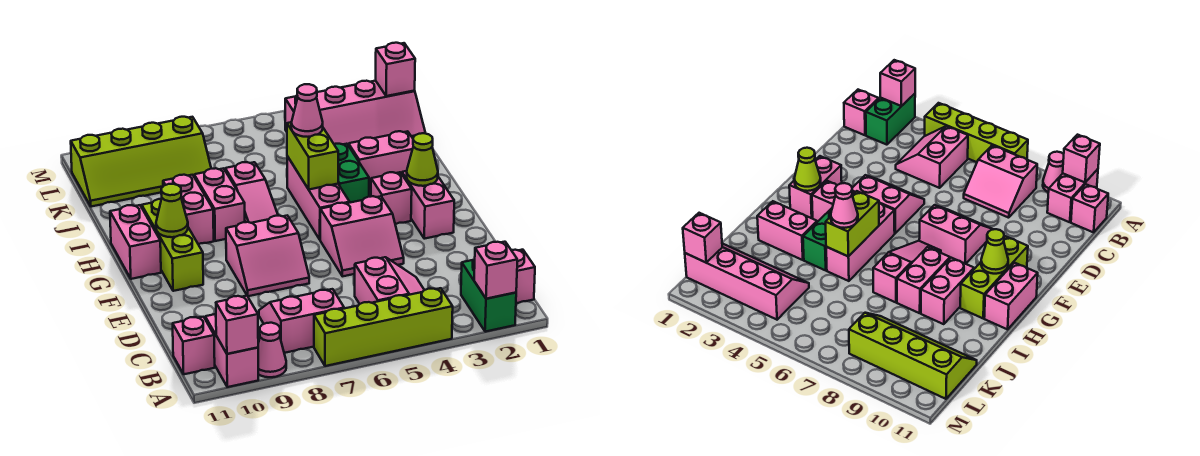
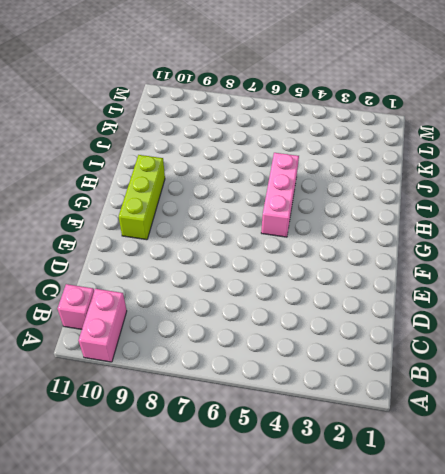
none -> green 1x2 brick [461,259,516,332]
none -> lime 1x4 brick [314,288,453,366]
none -> pink 1x1 cone [258,323,286,377]

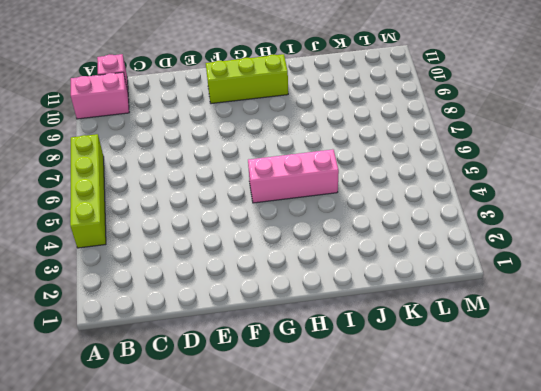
none -> green 1x2 brick [461,259,516,332]
none -> pink 1x1 cone [258,323,286,377]
none -> pink 1x1 brick [511,250,535,303]

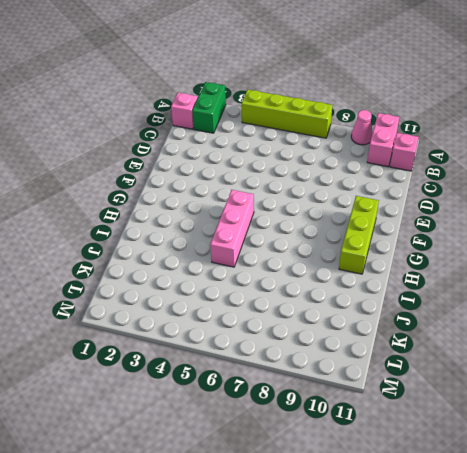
none -> pink 2x2 slope [355,257,424,304]
none -> pink 2x2 slope [259,289,344,353]
none -> pink 2x2 slope [320,196,404,276]

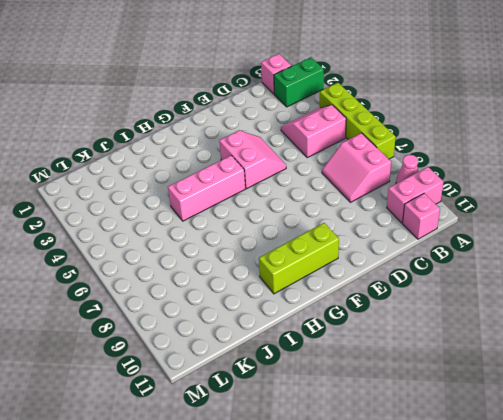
none -> pink 2x2 slope [226,216,309,296]
none -> pink 1x2 brick [402,171,454,239]
none -> pink 1x1 brick [371,172,412,224]

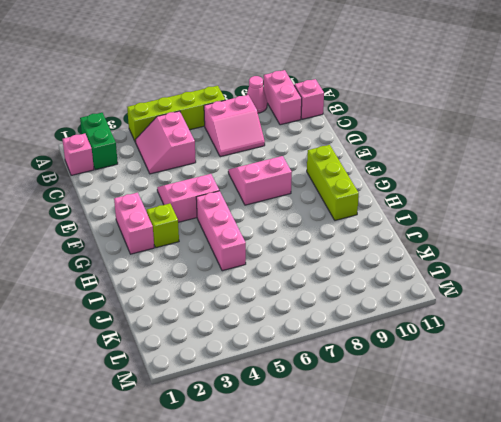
lime 1x1 brick [147,204,179,248] -> pink 1x1 brick [371,172,412,224]
none -> pink 1x3 slope [225,162,278,223]
none -> pink 1x2 brick [110,205,161,279]
none -> green 1x2 brick [334,144,369,203]

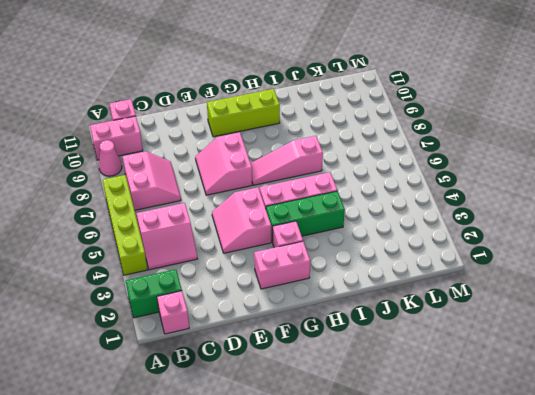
green 1x3 brick [266,191,345,242] -> green 1x2 brick [334,144,369,203]
none -> pink 1x2 brick [110,205,161,279]
none -> pink 1x2 brick [194,168,245,241]
none -> pink 1x2 brick [163,175,214,244]

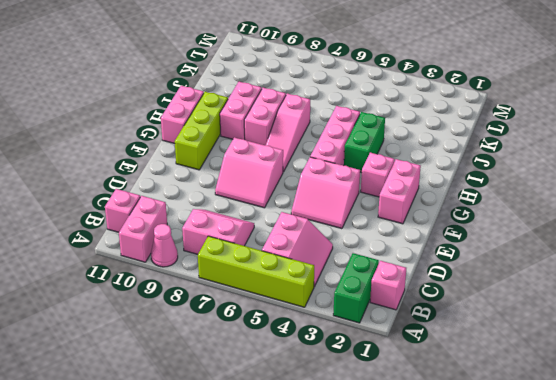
none -> pink 1x2 brick [349,131,413,190]
none -> pink 2x4 slope [285,81,425,146]
none -> lime 2x4 slope [71,117,211,207]

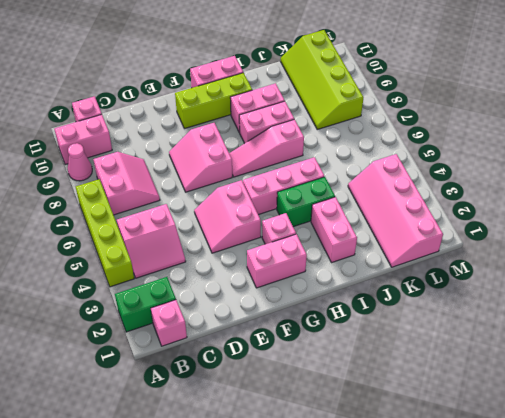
none -> pink 1x1 brick [474,242,517,299]
none -> pink 1x1 brick [216,296,258,354]
none -> lime 1x1 cone [407,133,438,186]

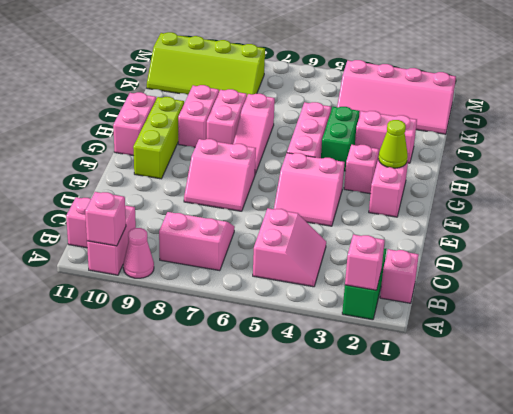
none -> lime 1x4 brick [314,288,453,366]
none -> lime 1x1 cone [156,184,188,237]
none -> lime 1x2 brick [287,122,338,189]

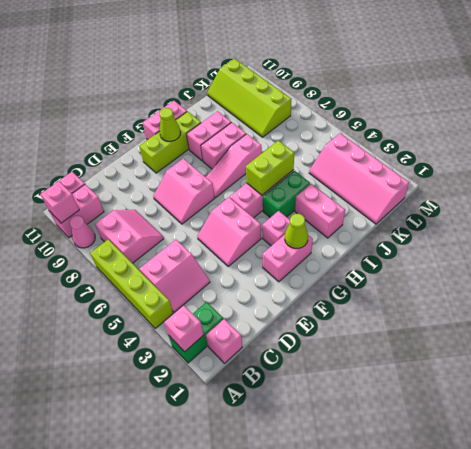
none -> pink 1x1 brick [375,43,415,96]
none -> pink 1x1 cone [291,84,323,137]

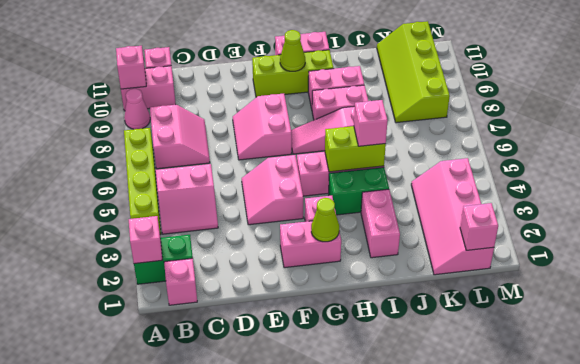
pink 1x1 brick [354,100,388,146] -> pink 1x1 cone [291,84,323,137]

